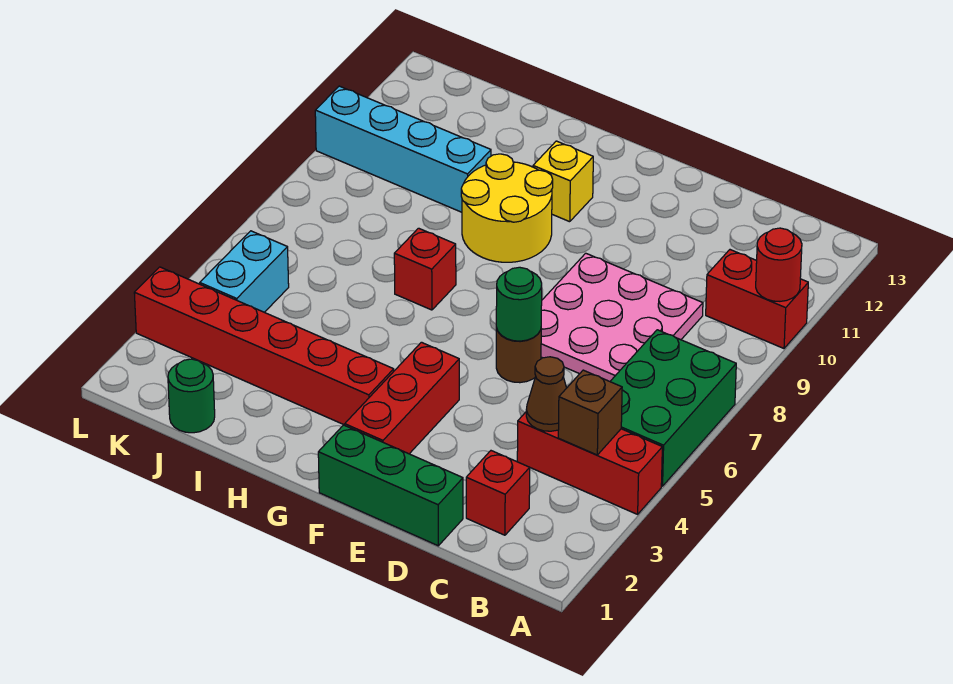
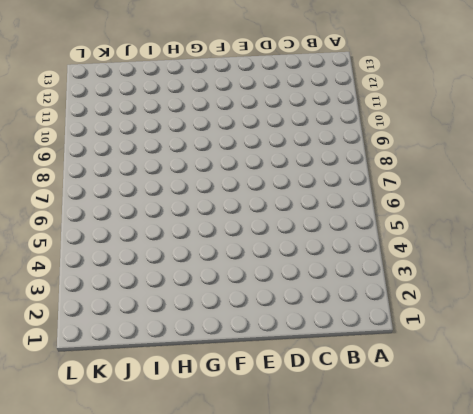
none -> red 1x3 brick [517,412,662,514]
none -> green 2x3 brick [610,330,736,486]
none -> red 1x2 brick [706,250,808,348]

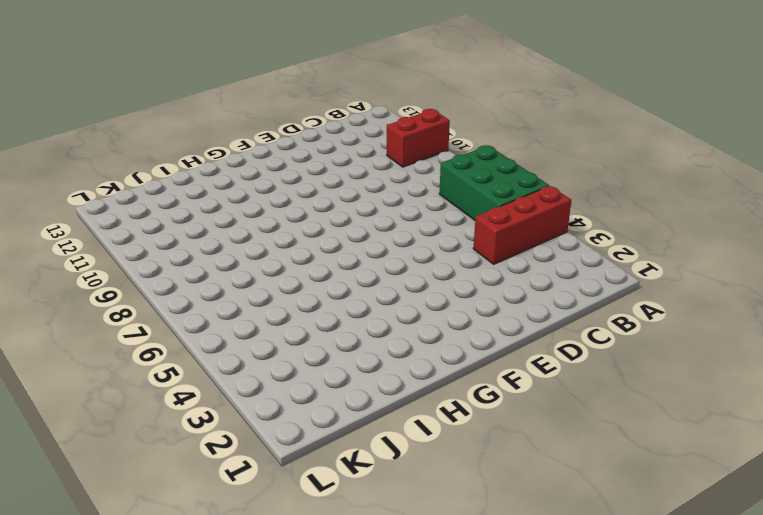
none -> red 1x1 brick [466,451,530,535]
none -> pink 3x3 plate [541,253,703,381]
none -> green 1x3 brick [318,425,463,546]

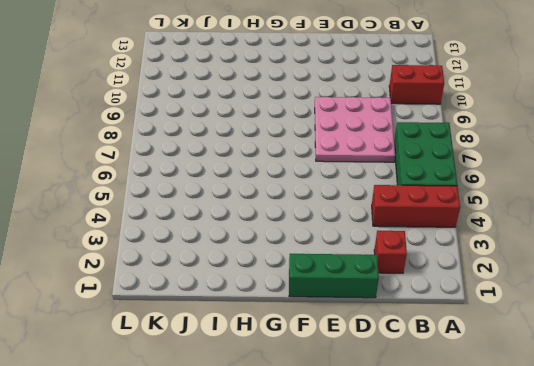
none -> brown 1x1 round brick [496,328,541,383]
none -> red 1x3 brick [345,342,459,454]
none -> red 1x6 brick [134,267,394,425]

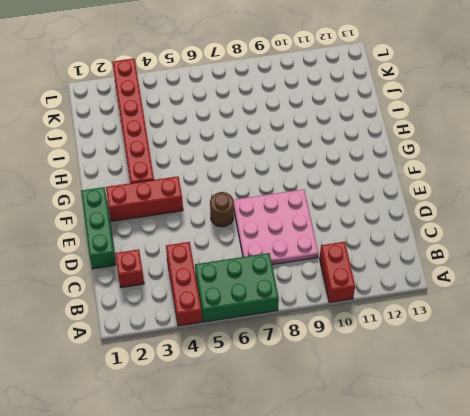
none -> yellow 2x2 round brick [461,154,553,262]
none -> yellow 1x1 brick [533,141,593,222]
none -> red 1x1 brick [394,228,456,310]

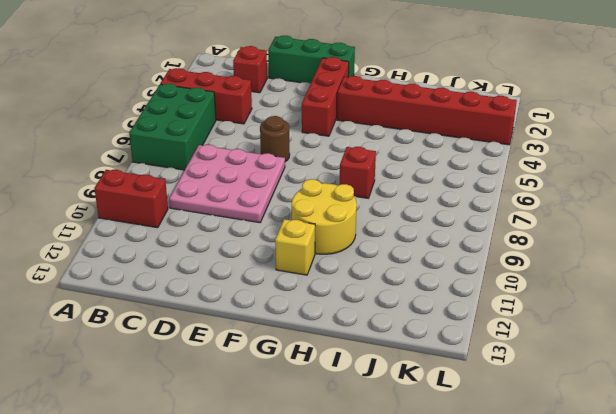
none -> cyan 1x4 brick [315,86,491,212]
none -> green 1x1 round brick [168,359,215,433]
none -> cyan 1x2 brick [200,231,289,312]

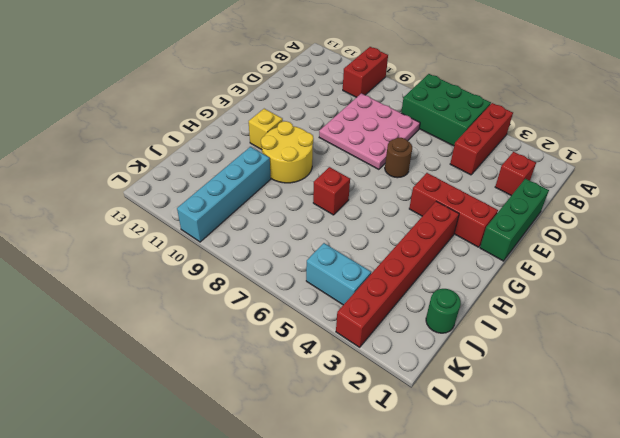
none -> red 1x1 round brick [756,228,802,301]
none -> brown 1x1 brick [558,370,622,455]
none -> brown 1x1 cone [526,357,566,431]

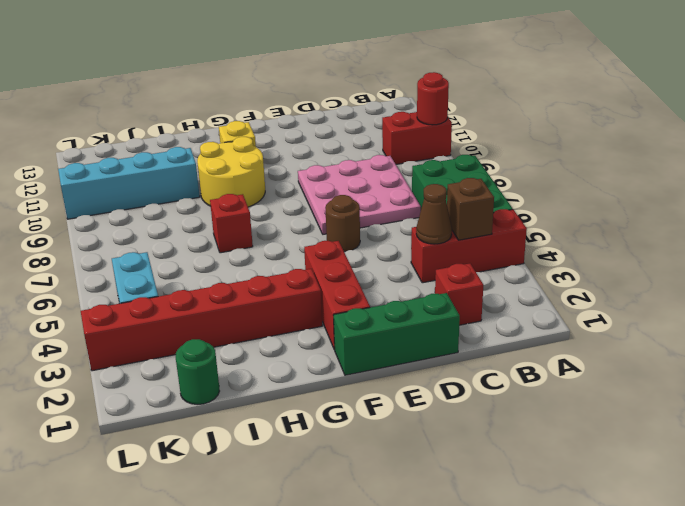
none -> green 1x1 round brick [496,267,542,341]

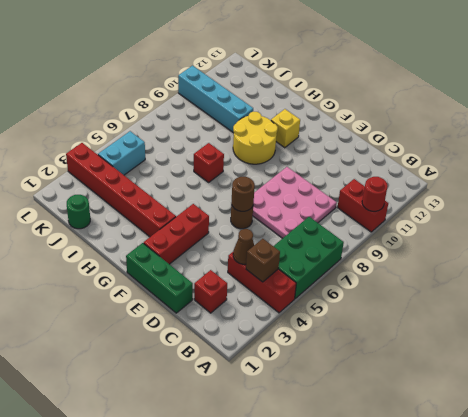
brown 1x1 round brick [232,177,255,211] -> green 1x1 round brick [496,267,542,341]

